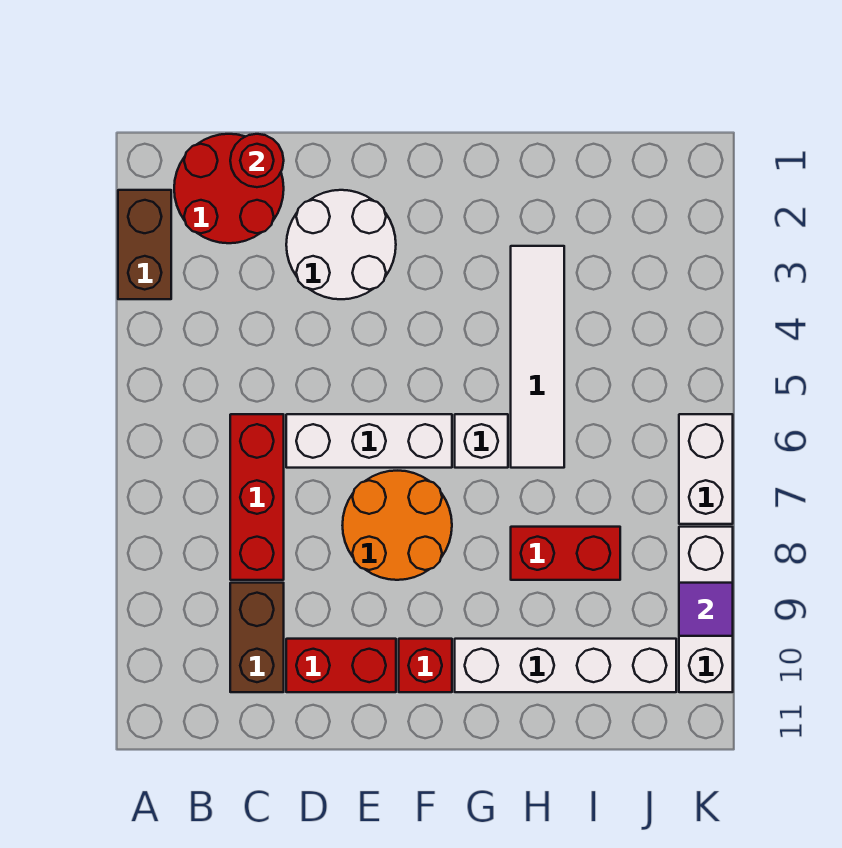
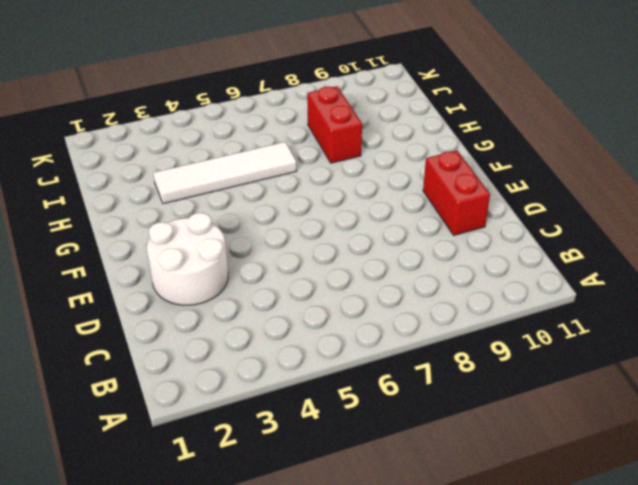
none -> brown 1x2 brick [118,190,171,299]
none -> red 2x2 round brick [174,134,284,243]
none -> red 1x3 brick [230,414,284,580]

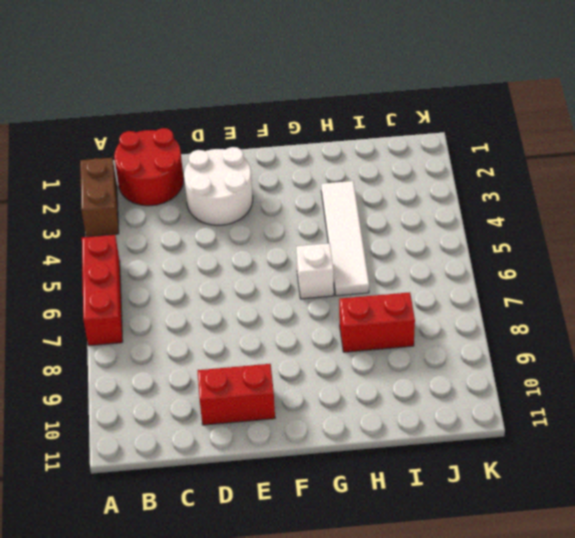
red 1x3 brick [82,235,123,346] -> red 1x3 brick moved to [230,414,284,580]
none -> brown 1x2 brick [230,583,284,692]
none -> white 1x3 brick [286,414,452,468]
none -> orange 2x2 round brick [342,471,452,580]

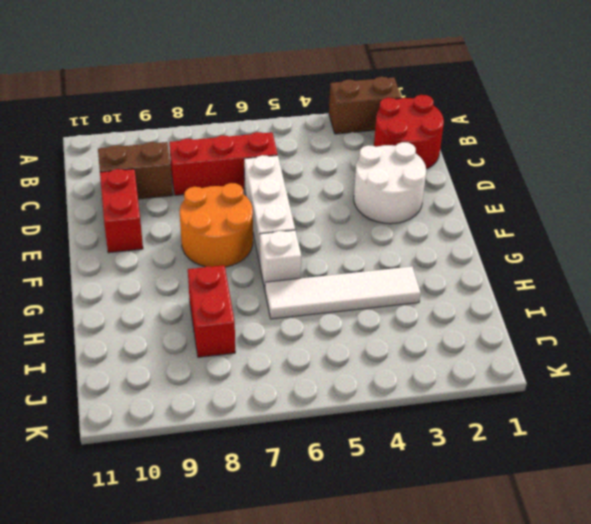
none -> red 1x1 brick [399,639,452,692]
none -> white 1x4 brick [455,639,676,692]
none -> white 1x2 brick [679,414,733,524]

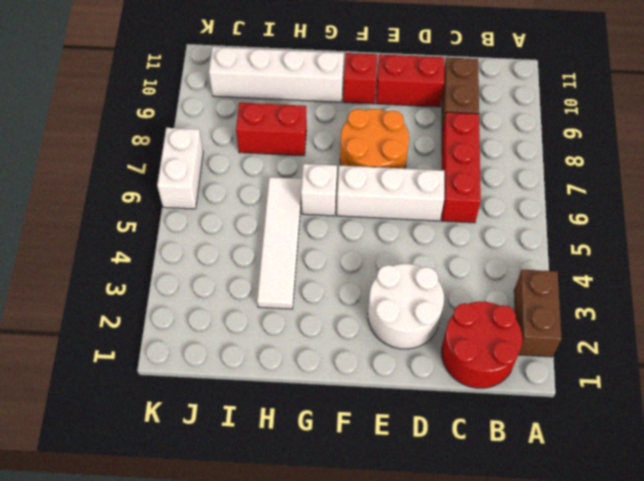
none -> white 1x3 brick [679,527,733,692]
none -> red 1x1 round brick [230,134,284,187]
none -> purple 1x1 tile [679,583,733,636]

